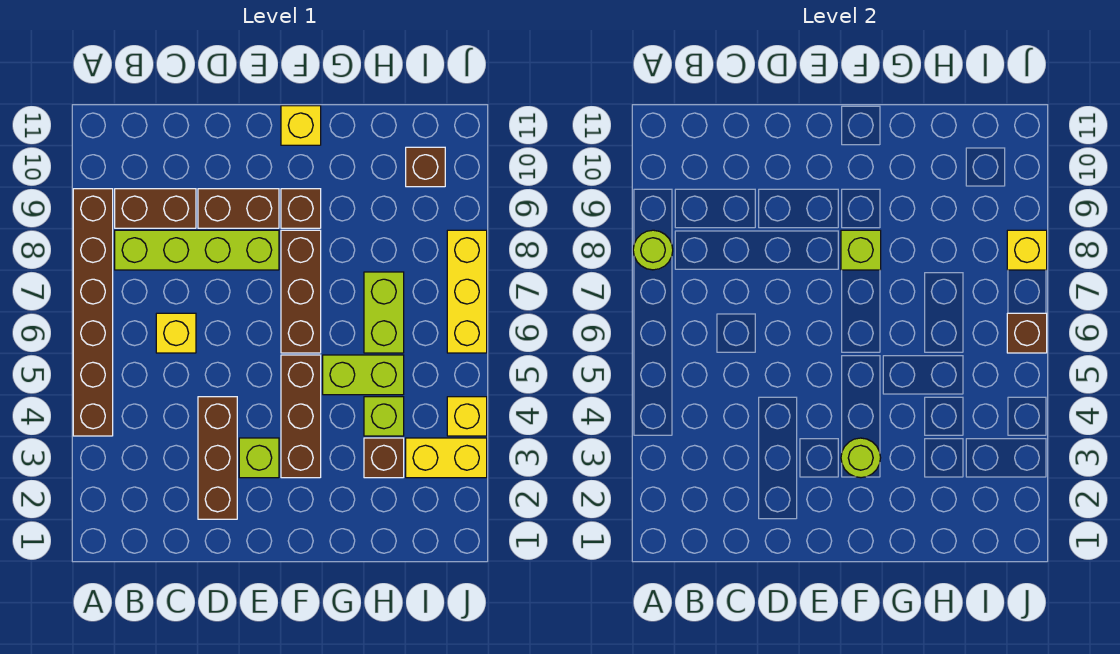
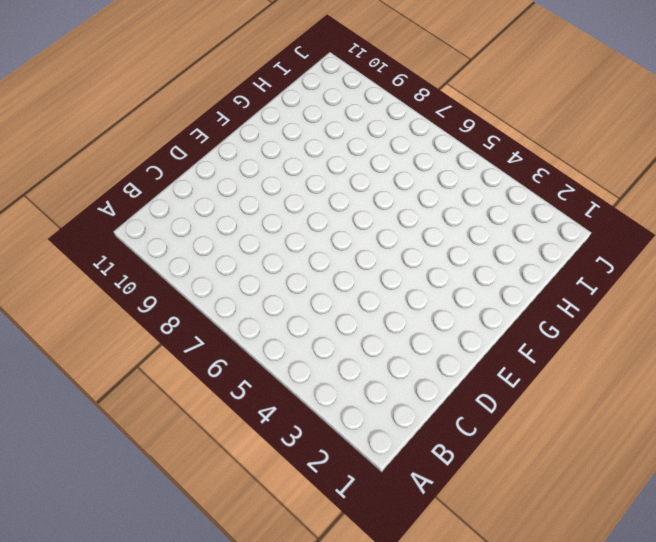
none -> brown 1x6 brick [73,189,113,436]
none -> lime 1x4 brick [115,230,279,270]
none -> brown 1x2 brick [115,189,196,228]

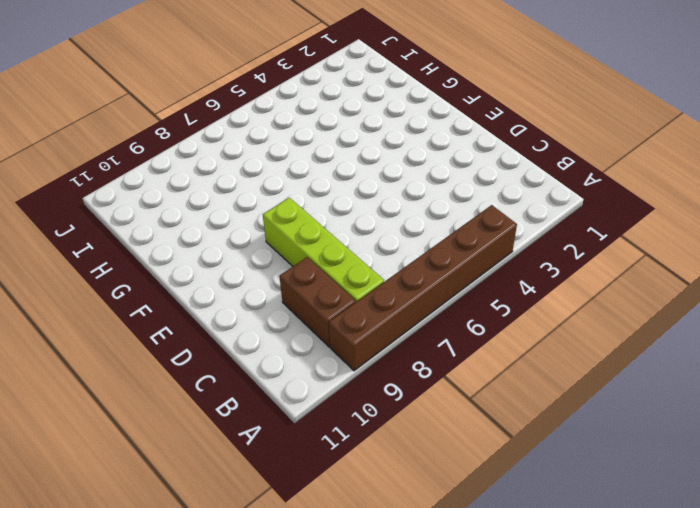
none -> yellow 1x1 brick [156,313,196,353]
none -> brown 1x3 brick [198,397,237,519]
none -> brown 1x2 brick [198,189,279,228]

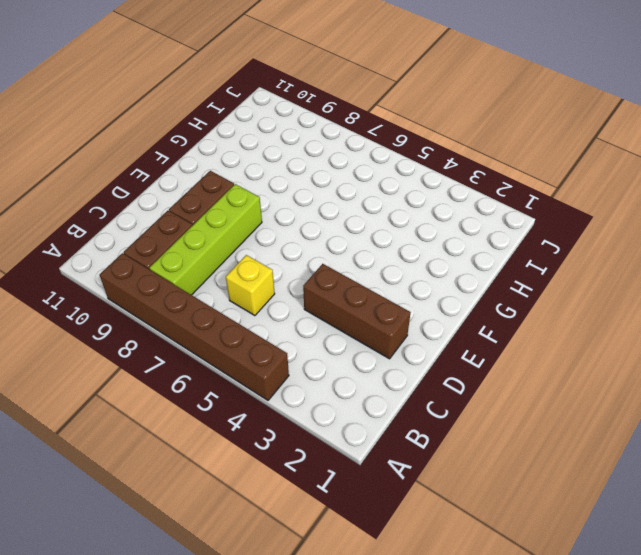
none -> lime 1x1 brick [239,438,279,478]
none -> brown 1x3 brick [281,355,321,478]
none -> brown 1x3 brick [281,230,321,353]

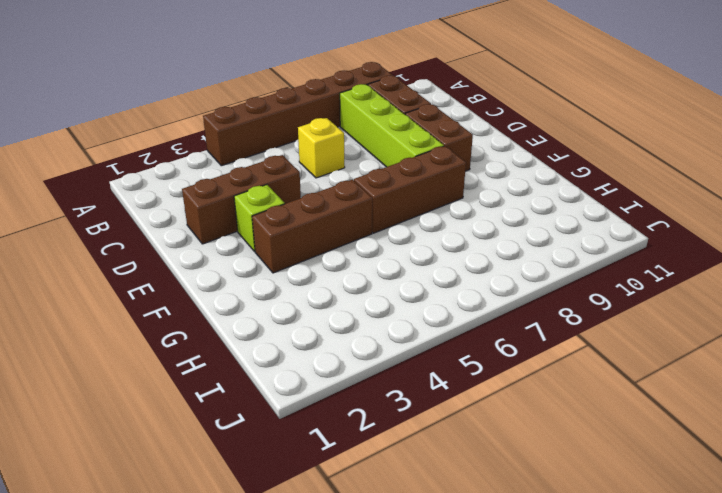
none -> brown 1x1 brick [281,189,321,228]
none -> yellow 1x1 brick [281,106,321,145]
none -> lime 1x2 brick [323,355,404,395]

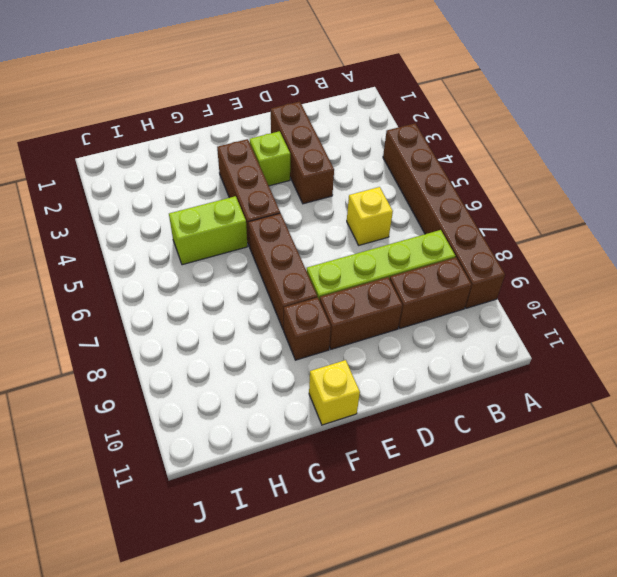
none -> brown 1x1 brick [364,438,404,478]
none -> lime 1x1 brick [364,397,404,436]
none -> lime 1x2 brick [364,272,404,353]

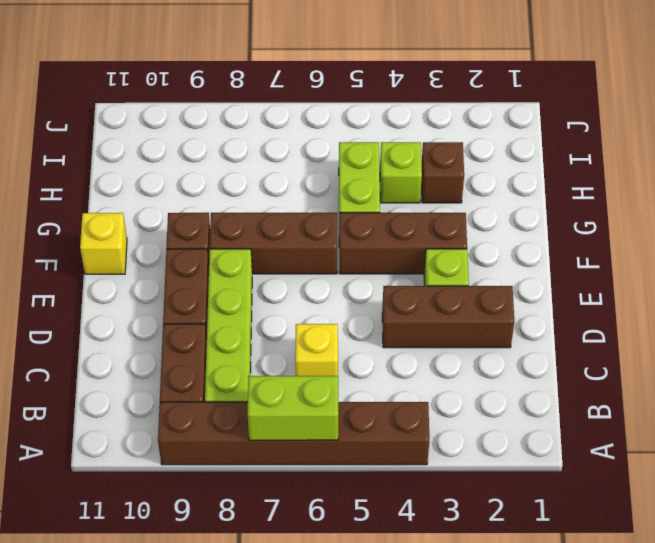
lime 1x2 brick [247,376,338,440] -> lime 1x2 brick moved to [364,272,404,353]
none -> yellow 1x2 brick [406,438,487,478]
none -> brown 1x1 brick [406,147,445,187]
none -> yellow 1x1 brick [447,397,487,436]

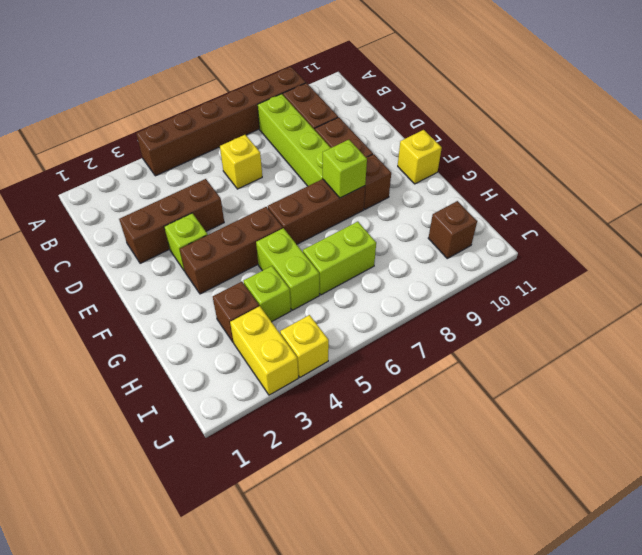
none -> yellow 1x3 brick [447,230,487,353]
none -> lime 1x1 round brick [633,230,673,270]
none -> lime 1x1 round brick [841,438,881,478]

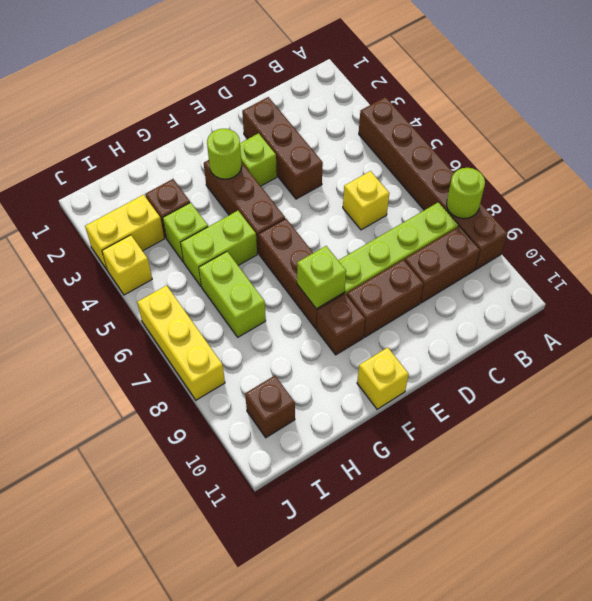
none -> brown 1x1 brick [1007,313,1047,353]
none -> yellow 1x1 brick [1007,230,1047,270]

